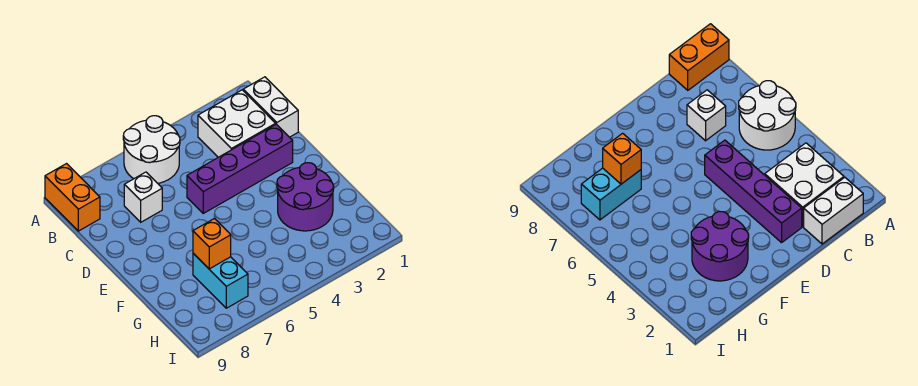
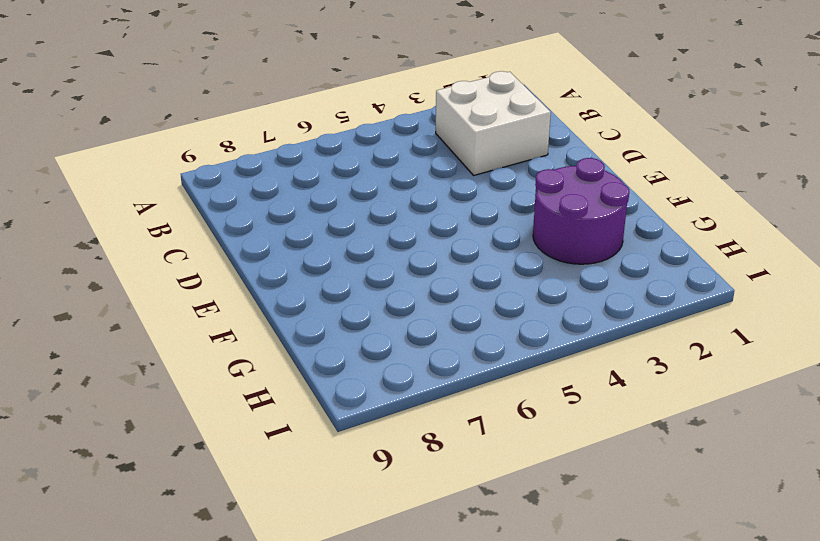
none -> white 2x2 round brick [123,116,180,183]
none -> orange 1x2 brick [45,164,100,231]

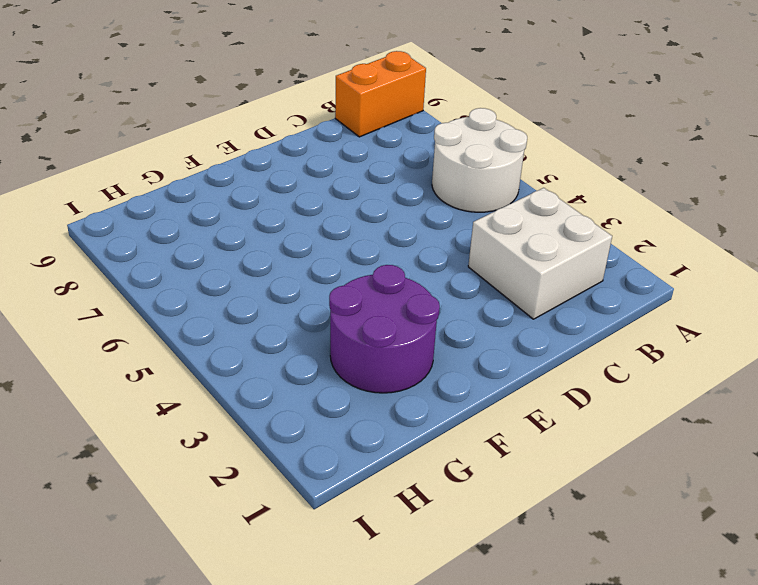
none -> white 1x2 brick [243,77,298,137]
none -> white 1x1 brick [124,172,162,222]

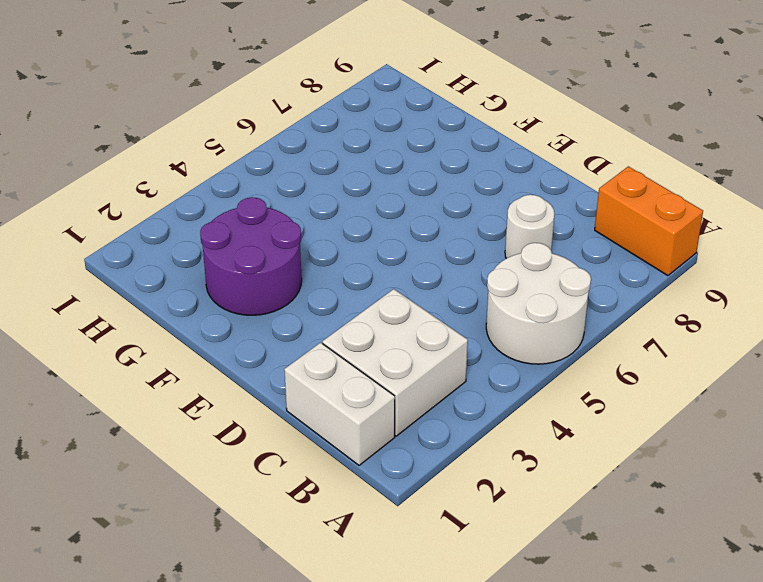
white 1x1 round brick [505,195,555,258] -> white 1x1 brick [124,172,162,222]
none -> purple 1x4 brick [187,124,293,213]
none -> cyan 1x2 brick [193,253,248,308]

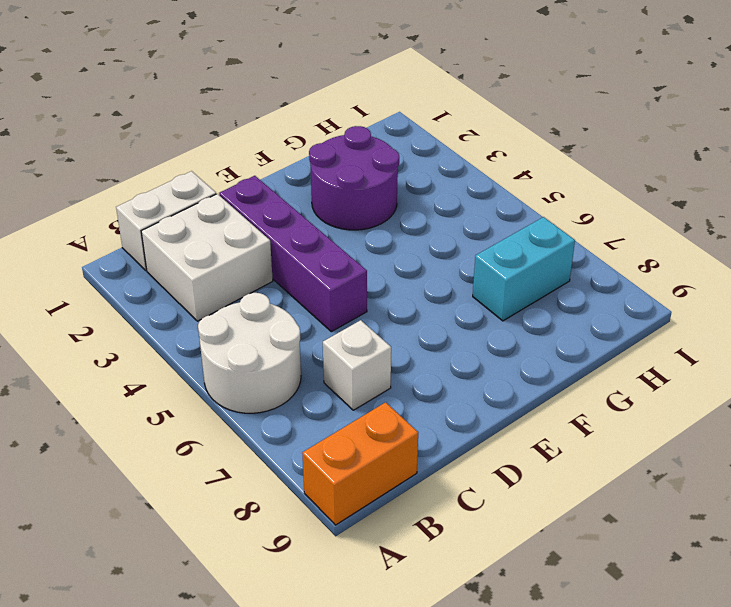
none -> orange 1x1 brick [193,219,231,269]

